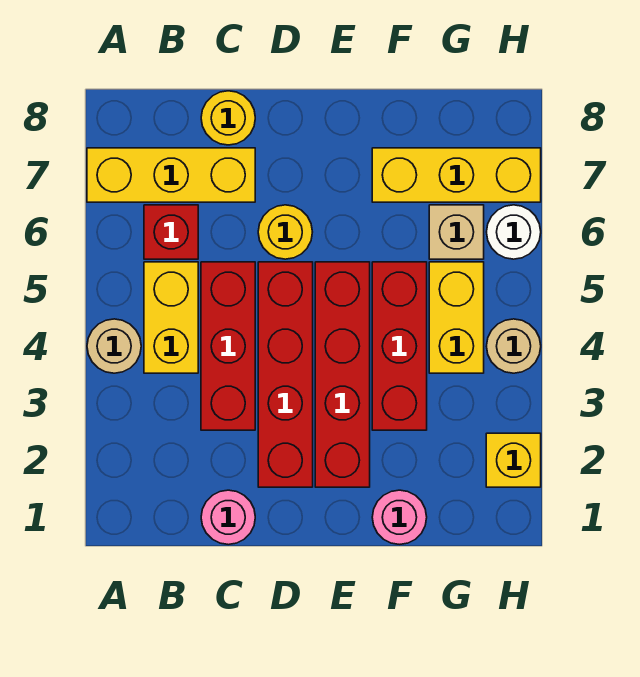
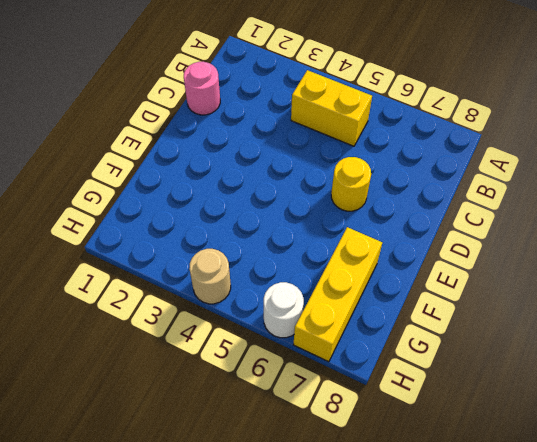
none -> tan 1x1 round brick [87,319,141,373]
none -> yellow 1x3 brick [87,148,255,202]
none -> red 1x1 brick [144,205,198,259]

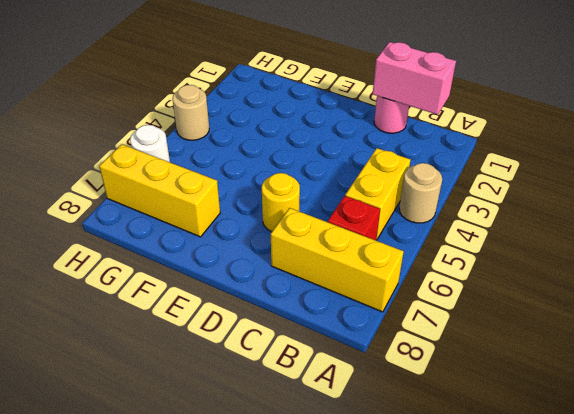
pink 1x2 brick [373,42,456,115] -> none
none -> red 1x3 brick [201,262,255,430]
none -> yellow 1x1 round brick [201,91,255,145]
none -> red 1x4 brick [258,262,313,487]

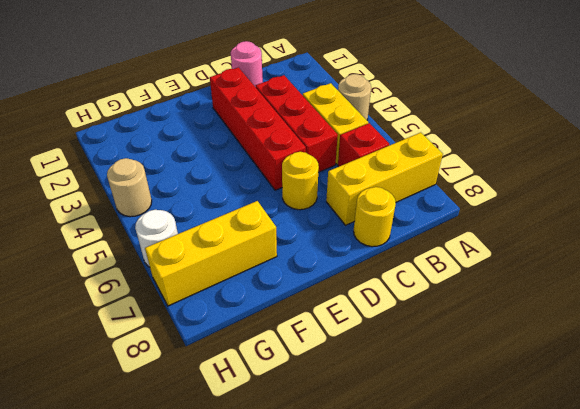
none -> red 1x4 brick [315,262,370,487]
none -> pink 1x1 round brick [372,490,427,544]
none -> red 1x3 brick [372,262,427,430]

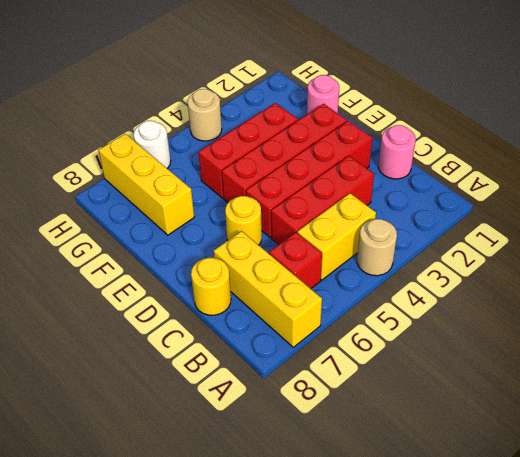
none -> yellow 1x2 brick [429,262,484,373]
none -> tan 1x1 brick [429,205,484,259]
none -> yellow 1x1 brick [486,433,541,487]

